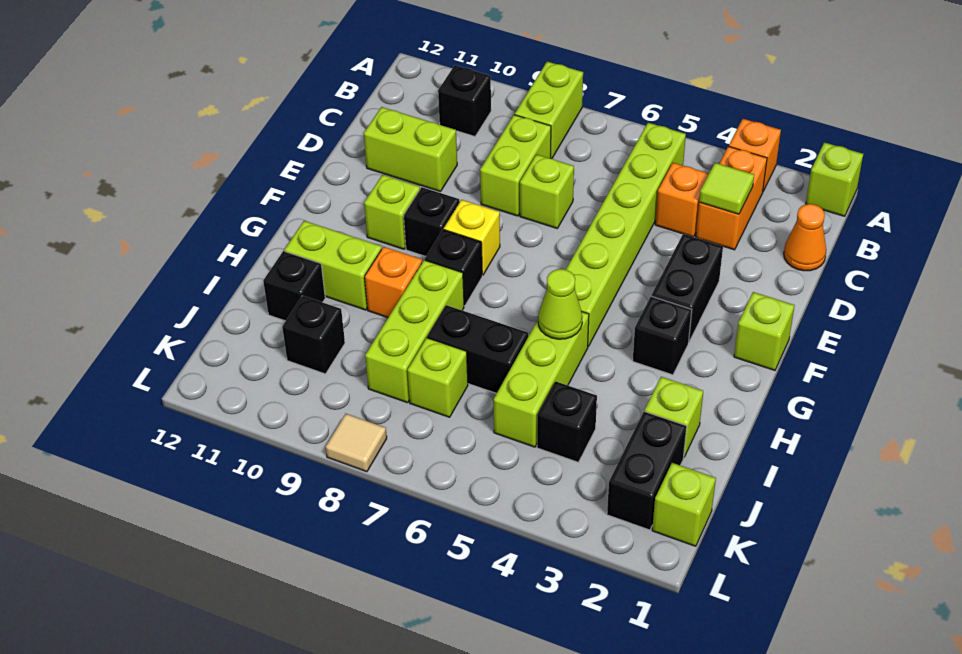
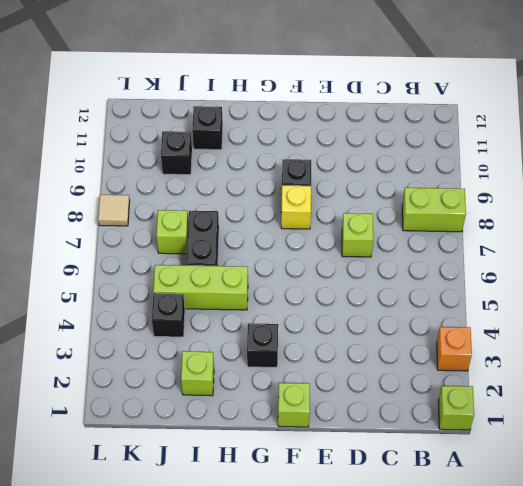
none -> orange 1x2 brick [696,146,767,250]
none -> lime 1x6 brick [566,123,686,346]
none -> black 1x1 brick [438,65,491,136]
none -> orange 1x1 cone [784,204,826,271]

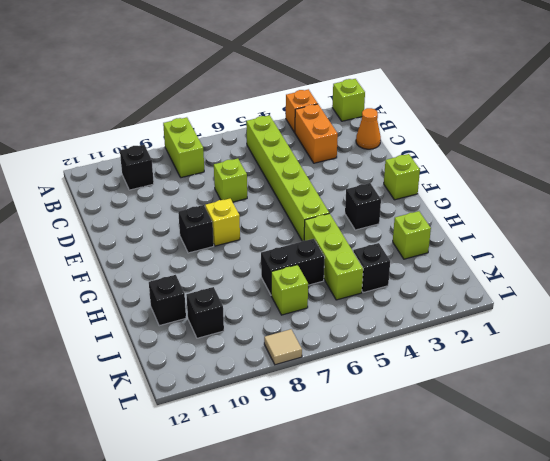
none -> orange 1x1 brick [655,163,709,237]
none -> lime 1x2 brick [480,115,551,216]
none -> lime 1x2 brick [364,107,457,192]
none -> black 1x2 brick [652,234,723,342]

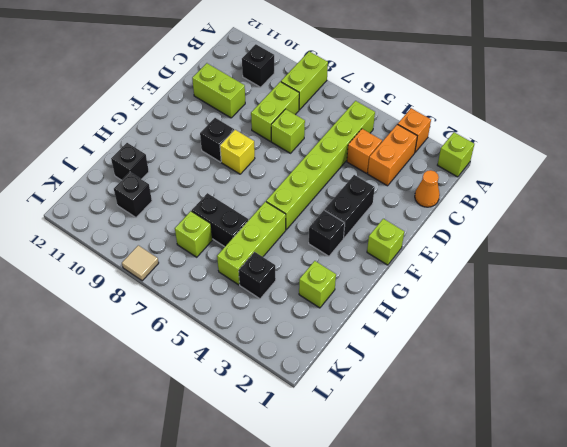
none -> lime 1x1 brick [364,175,420,249]
none -> black 1x1 brick [425,229,482,306]
none -> lime 1x3 brick [365,260,464,403]
none -> orange 1x1 brick [365,247,422,318]

